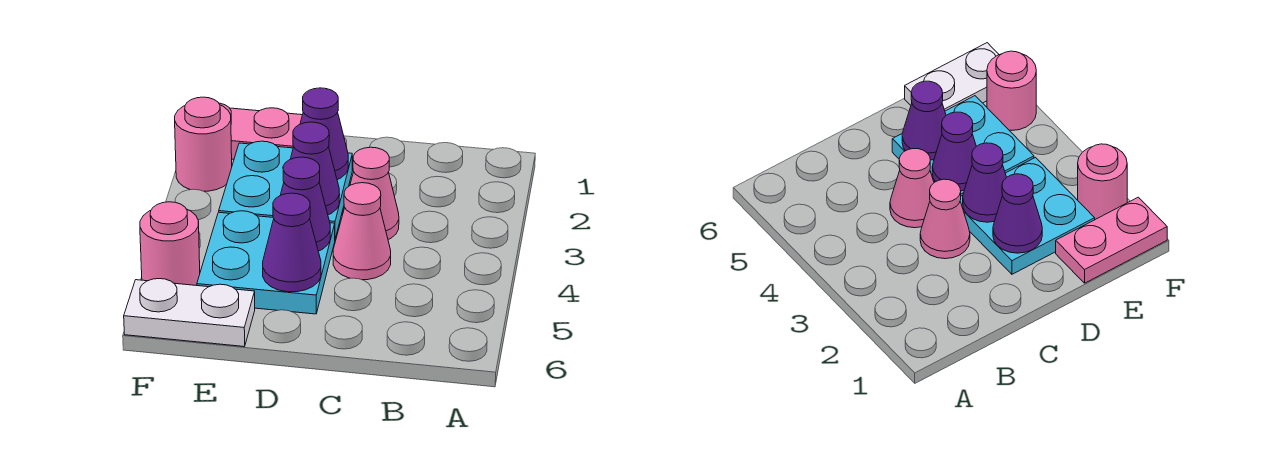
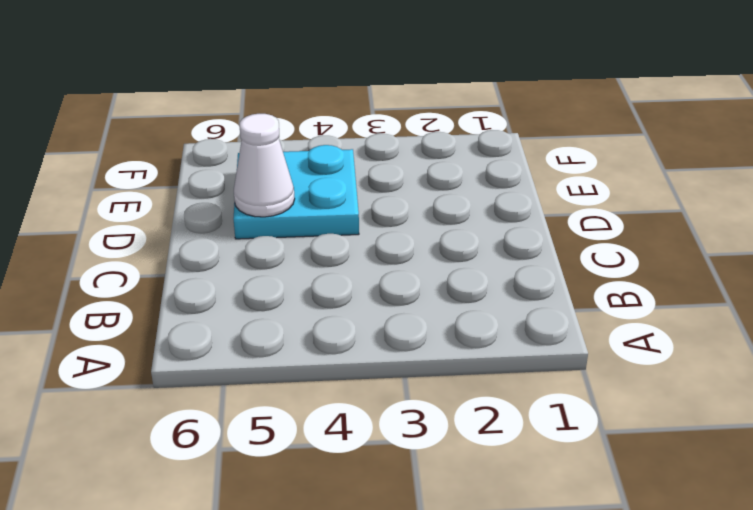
white 1x1 cone [234,114,295,217] -> purple 1x1 cone [263,193,321,292]
none -> pink 1x1 cone [342,147,399,239]
none -> pink 1x1 cone [333,183,391,280]
none -> cyan 2x2 plate [219,141,352,239]

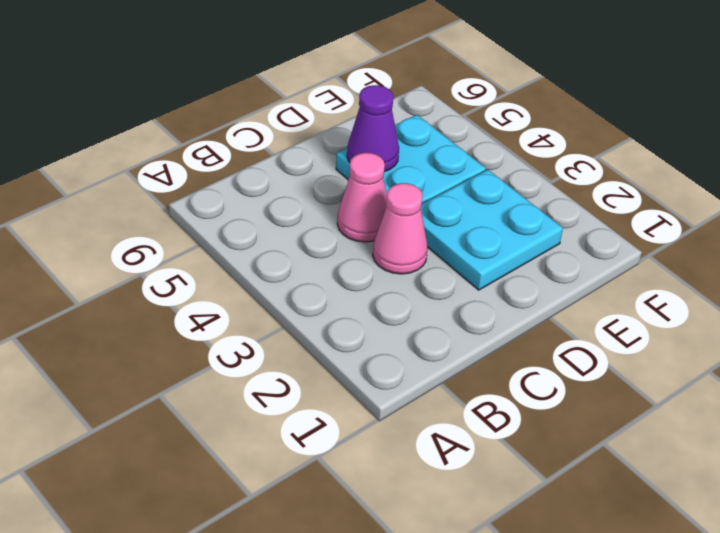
none -> pink 1x2 plate [219,103,302,159]
none -> white 1x2 plate [124,279,255,347]
none -> pink 1x1 round brick [175,97,232,191]

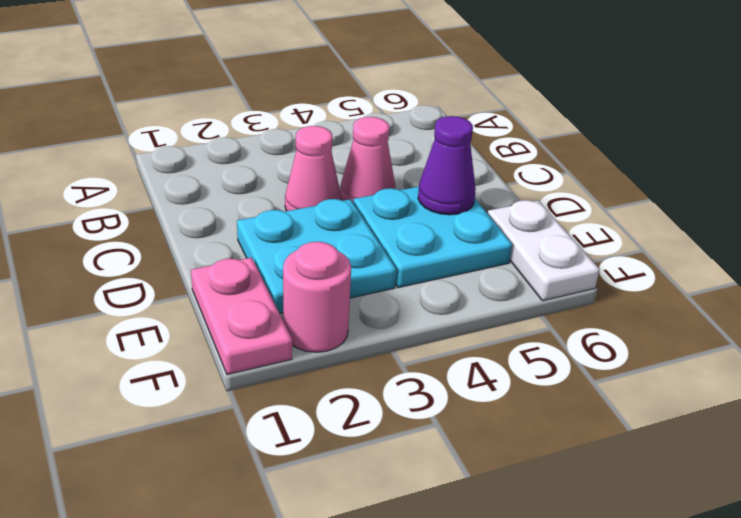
none -> pink 1x1 round brick [140,202,200,286]
none -> purple 1x1 cone [300,88,348,180]
none -> purple 1x1 cone [291,122,340,215]

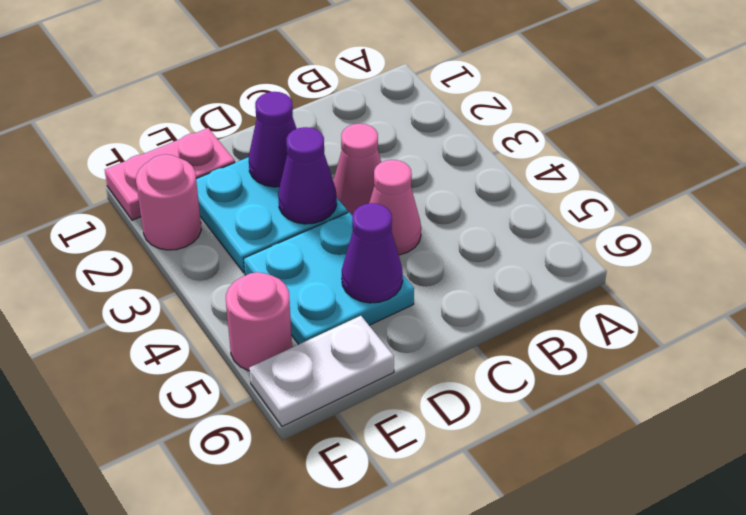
none -> purple 1x1 cone [281,157,330,251]

